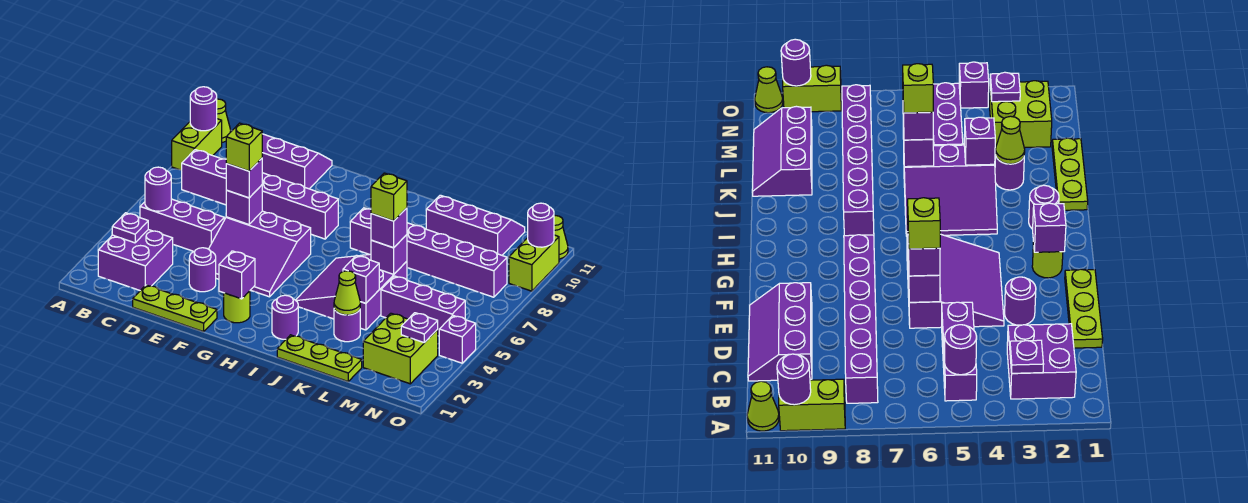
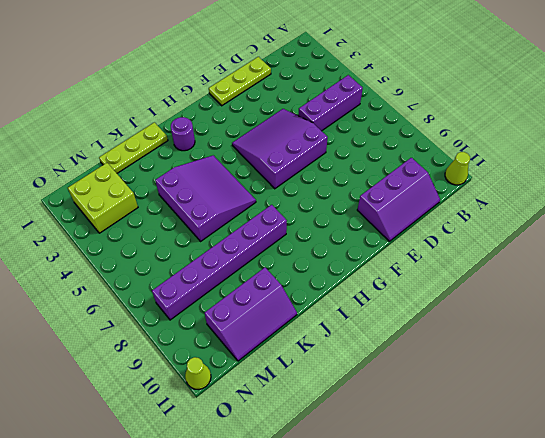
none -> lime 1x2 brick [172,119,222,170]
none -> purple 2x2 brick [98,230,173,291]
none -> purple 1x6 brick [181,150,338,239]
none -> purple 1x1 round brick [189,248,216,292]

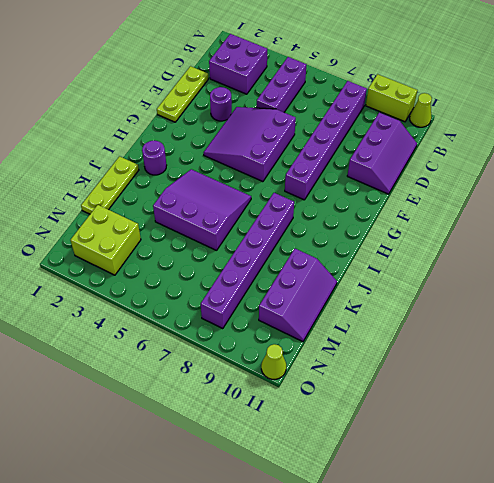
none -> lime 1x1 round brick [224,291,250,323]
none -> purple 1x1 round brick [334,309,360,342]
none -> purple 1x3 brick [381,276,465,336]
none -> purple 1x1 brick [439,315,476,363]

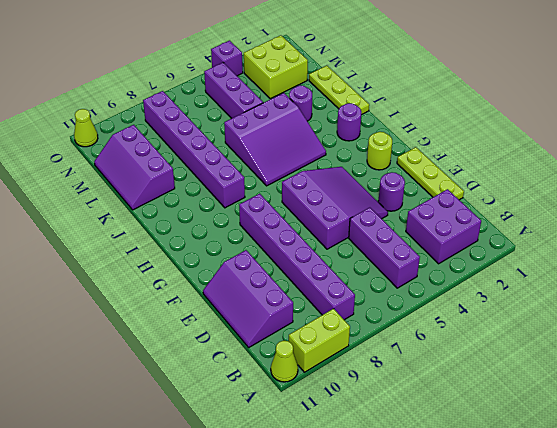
none -> lime 1x2 brick [509,235,559,291]
none -> purple 1x1 round brick [190,87,217,131]
none -> purple 1x1 plate [112,213,148,243]
none -> purple 1x1 round brick [145,167,171,211]

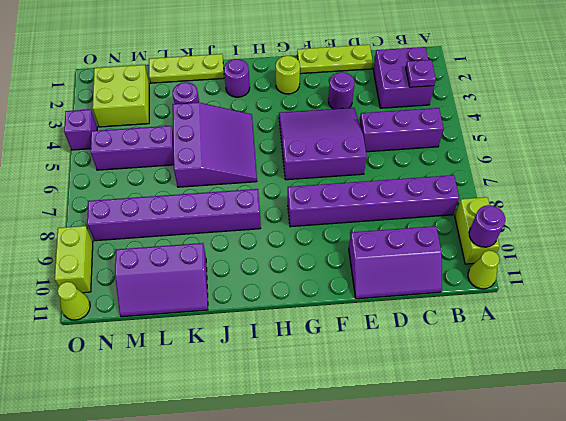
none -> purple 1x1 round brick [145,167,171,211]
none -> purple 1x1 brick [226,185,262,224]
none -> purple 1x1 brick [219,251,255,299]
none -> lime 1x1 cone [334,271,360,315]

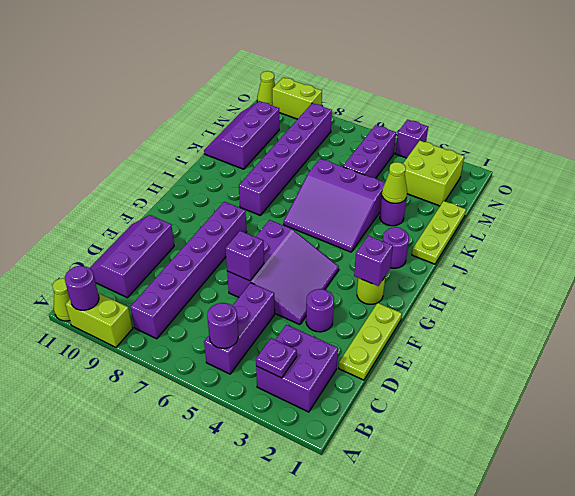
none -> purple 1x1 brick [343,255,379,303]
none -> purple 1x1 brick [371,235,407,274]
none -> purple 1x1 plate [401,313,438,343]
none -> purple 1x1 round brick [528,203,554,247]

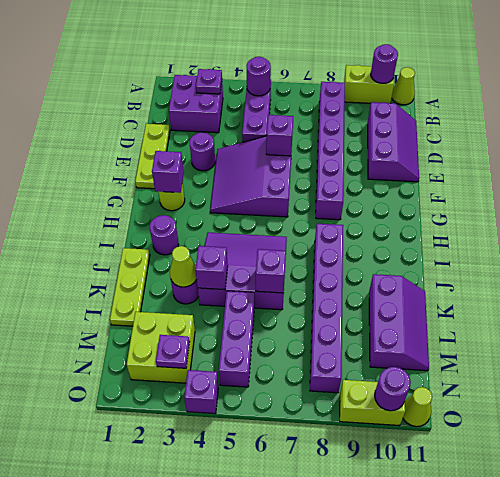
none -> purple 1x1 brick [226,158,262,198]
none -> purple 1x1 brick [371,208,407,248]
none -> lime 1x1 brick [226,123,262,171]
none -> lime 1x1 brick [371,173,407,221]

